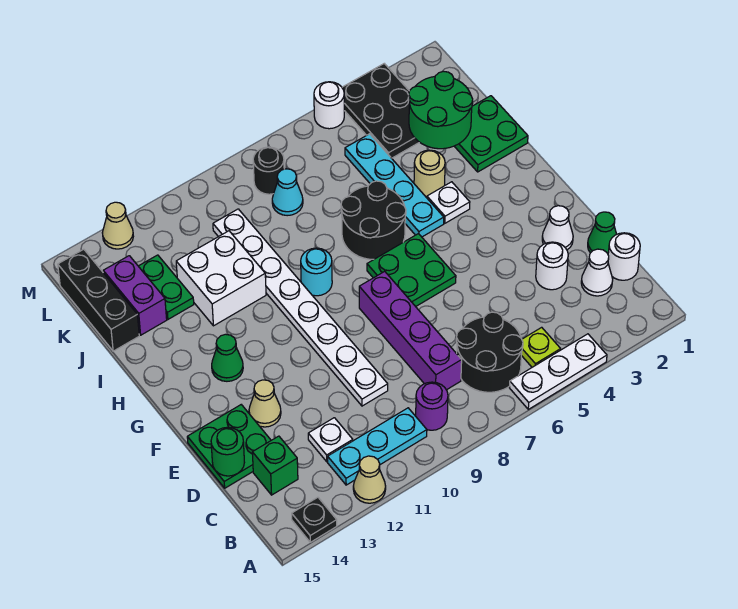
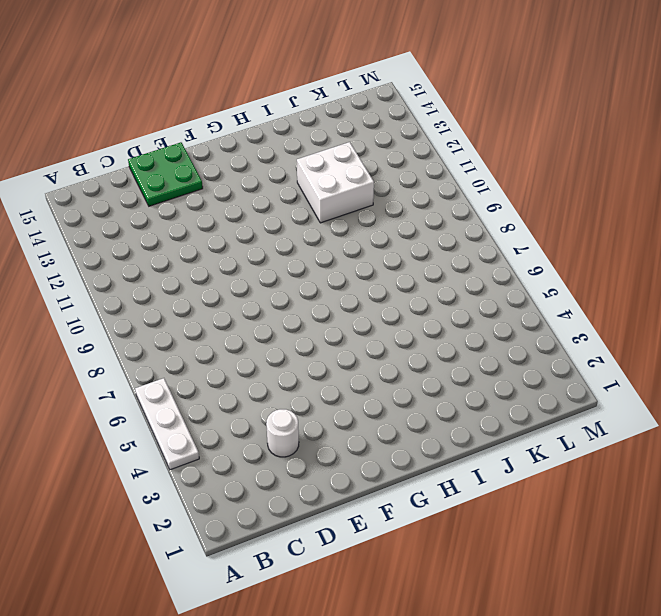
none -> tan 1x1 cone [353,456,386,503]
none -> black 1x1 plate [292,497,337,542]
none -> lime 1x1 plate [521,327,561,367]
none -> black 2x2 round brick [456,312,523,392]

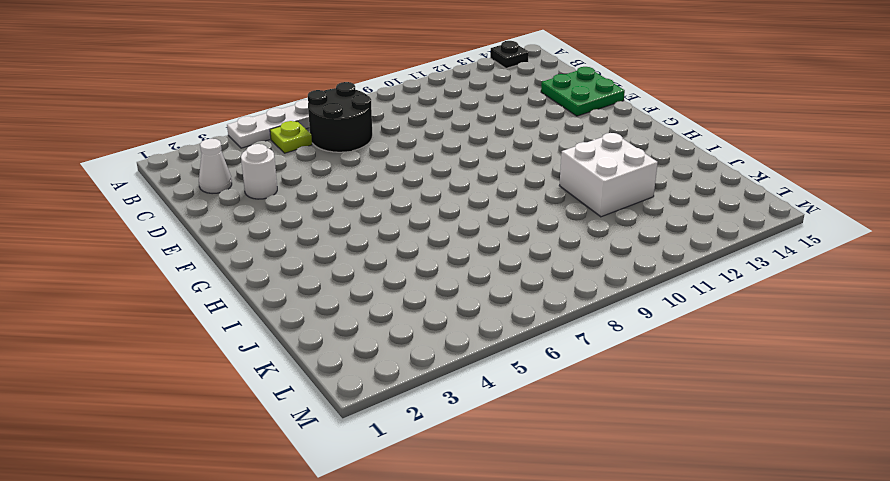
none -> tan 1x1 cone [353,456,386,503]
none -> purple 1x1 round brick [416,382,448,430]
none -> cyan 1x3 plate [328,408,427,485]
none -> white 1x1 round brick [608,233,640,280]

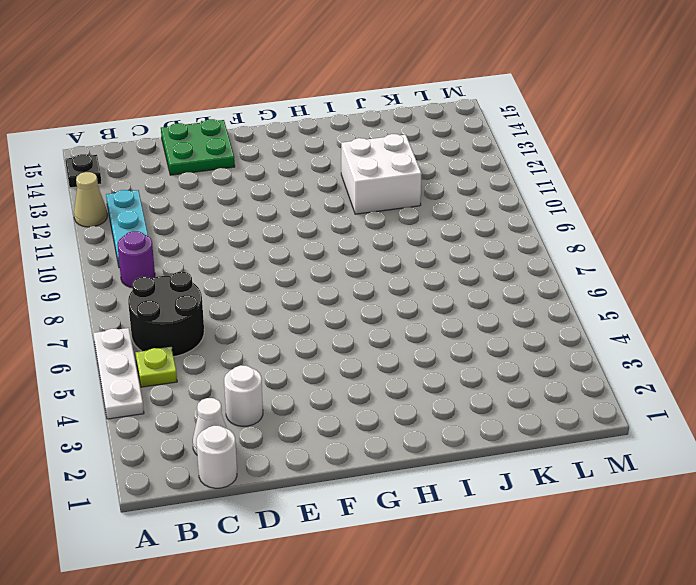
none -> purple 1x4 brick [359,271,462,390]
none -> white 1x1 plate [308,418,353,462]
none -> green 1x1 brick [252,436,298,495]
none -> green 1x1 cone [588,212,617,254]

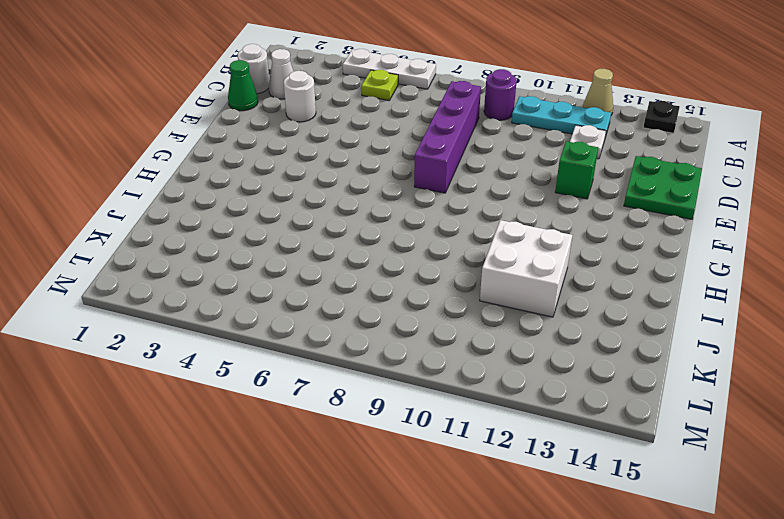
green 1x1 brick [555,141,598,199] -> green 1x1 brick moved to [252,436,298,495]
none -> black 2x2 round brick [456,312,523,392]
none -> white 1x8 plate [213,209,388,406]
none -> white 1x1 cone [542,206,573,250]
none -> tan 1x1 cone [249,380,281,427]

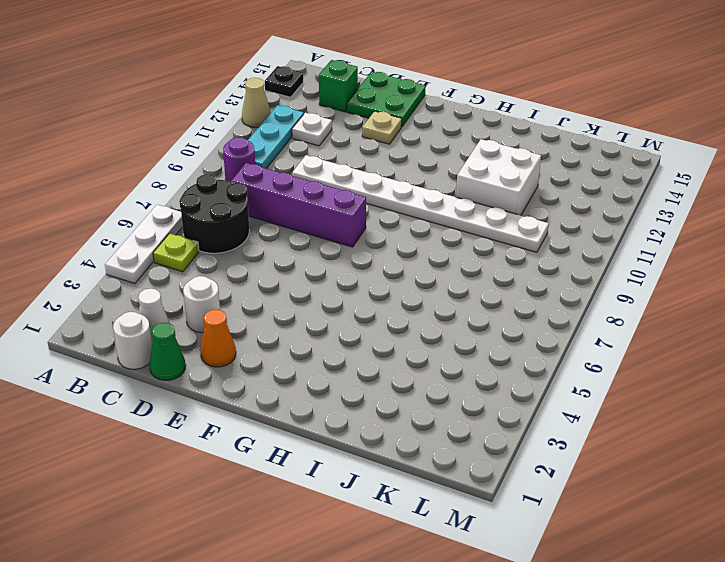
orange 1x1 cone [200,310,236,367] -> white 1x1 cone [542,206,573,250]
tan 1x1 plate [362,111,402,144] -> tan 1x1 cone [249,380,281,427]
none -> green 2x2 plate [367,234,456,307]
none -> green 1x1 cone [212,334,243,381]
none -> white 1x1 plate [427,182,470,223]
none -> cyan 1x4 plate [345,134,444,237]

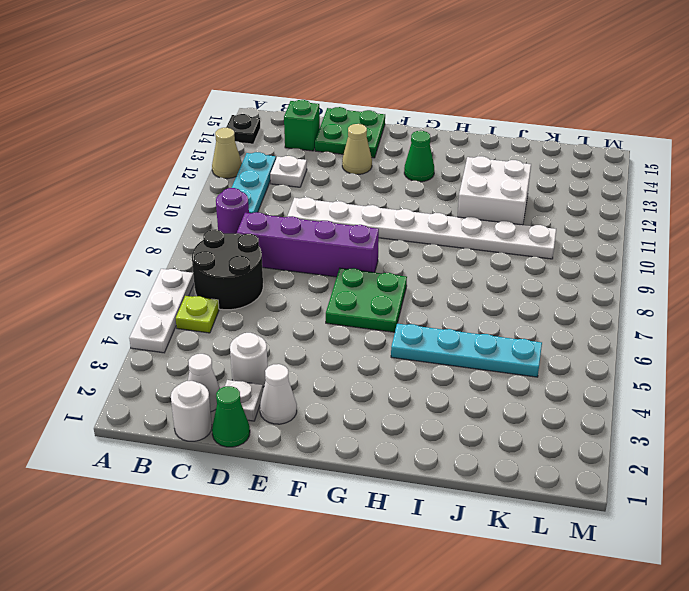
white 1x1 plate [225,380,263,421] -> white 1x1 plate moved to [427,182,470,223]
none -> black 2x2 round brick [341,181,406,259]
none -> cyan 1x1 round brick [301,248,332,296]
none -> green 2x2 plate [454,96,528,172]
none -> tan 1x1 round brick [414,150,445,197]

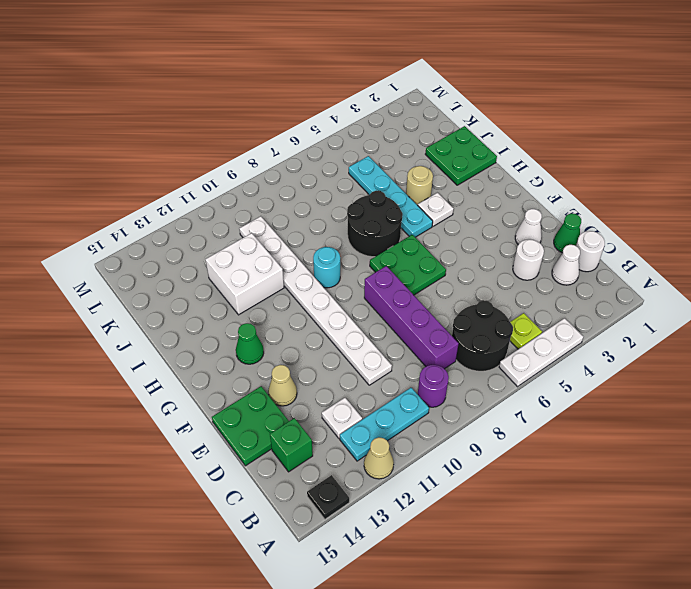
none -> green 1x2 plate [139,255,194,319]
none -> purple 1x2 brick [103,256,167,335]
none -> black 1x3 brick [58,249,139,351]
none -> black 2x3 plate [342,64,419,158]

